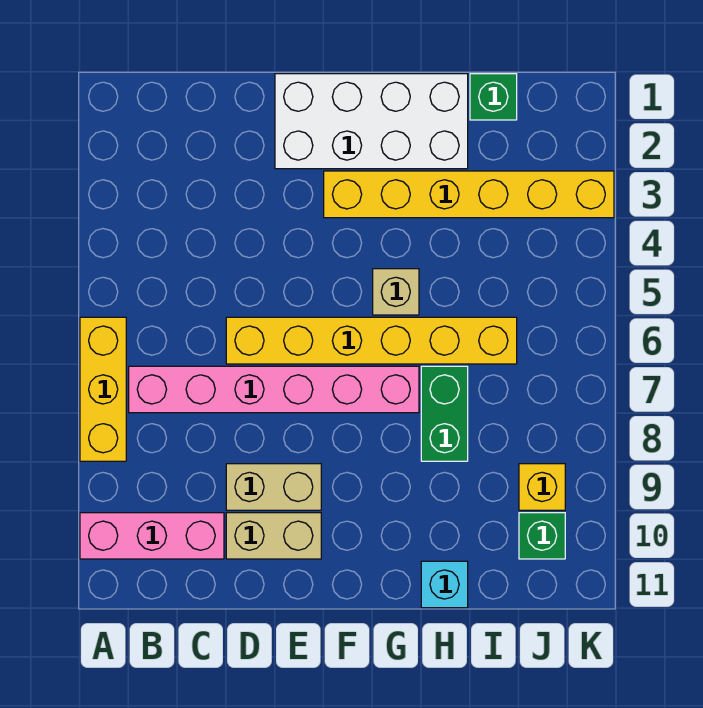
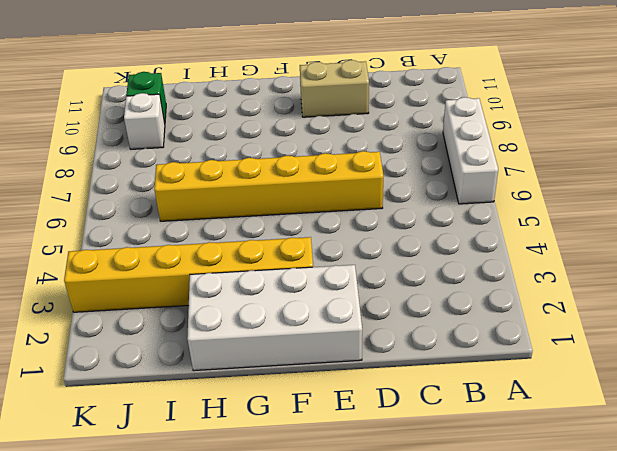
white 1x3 brick [443,97,498,204] -> yellow 1x3 brick [80,317,126,461]
white 1x1 brick [124,93,165,149] -> yellow 1x1 brick [519,464,565,510]
none -> pink 1x3 brick [80,513,224,559]
none -> pink 1x6 brick [129,366,419,413]
none -> tan 1x2 brick [226,464,321,510]

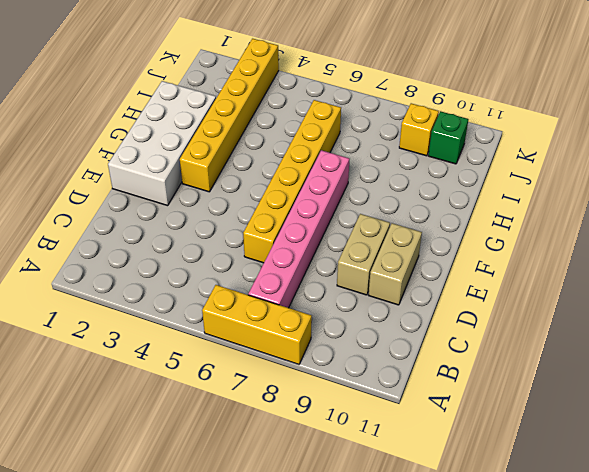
none -> pink 1x3 brick [80,513,224,559]
none -> tan 1x1 brick [373,269,419,315]
none -> green 1x2 brick [421,366,468,461]

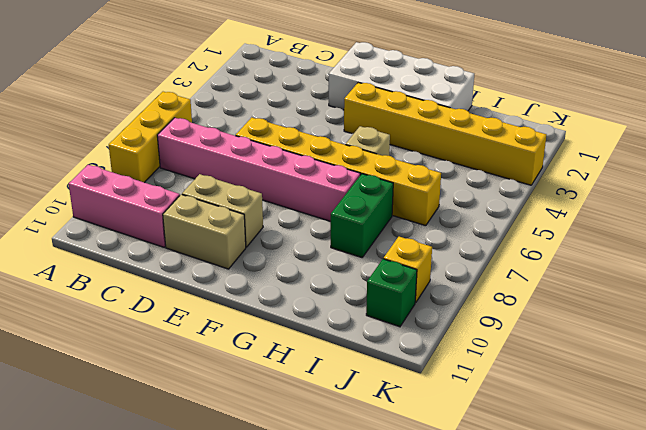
none -> cyan 1x1 brick [421,561,468,608]
none -> green 1x1 brick [470,74,517,120]

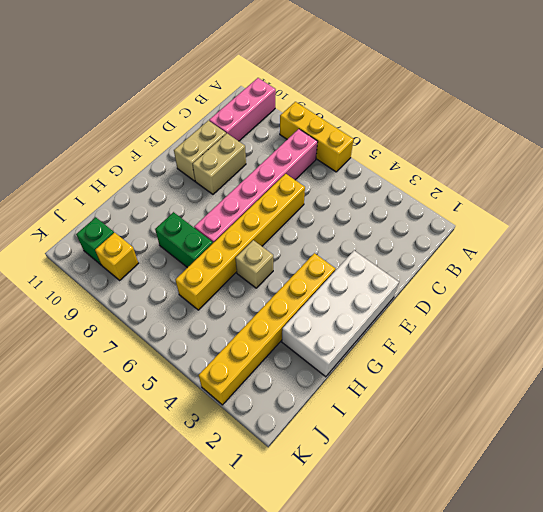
none -> cyan 1x1 brick [421,561,468,608]
none -> green 1x1 brick [470,74,517,120]

